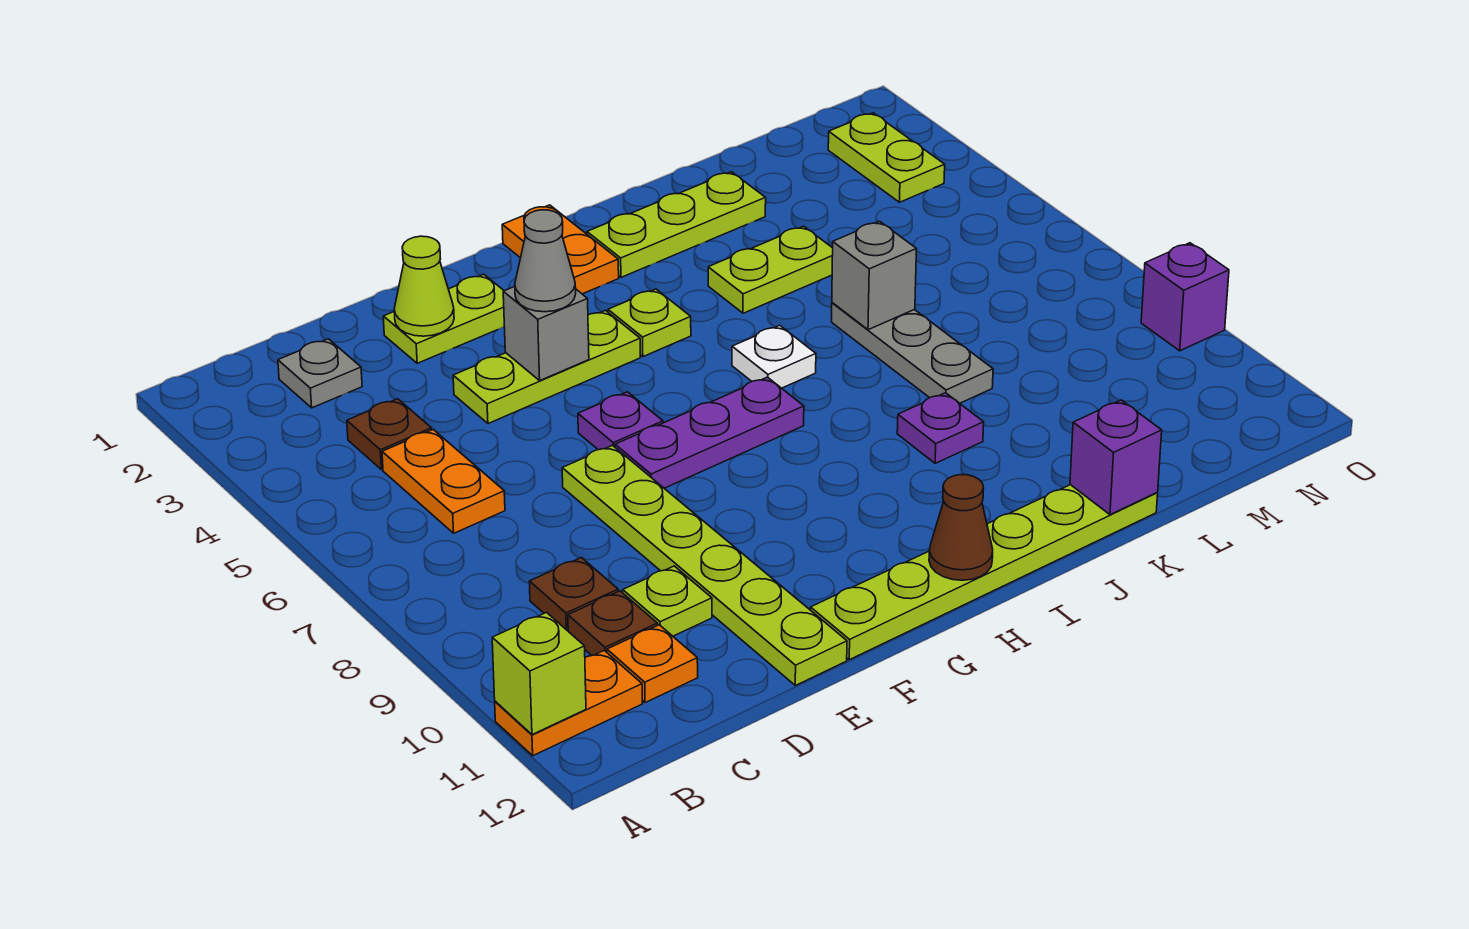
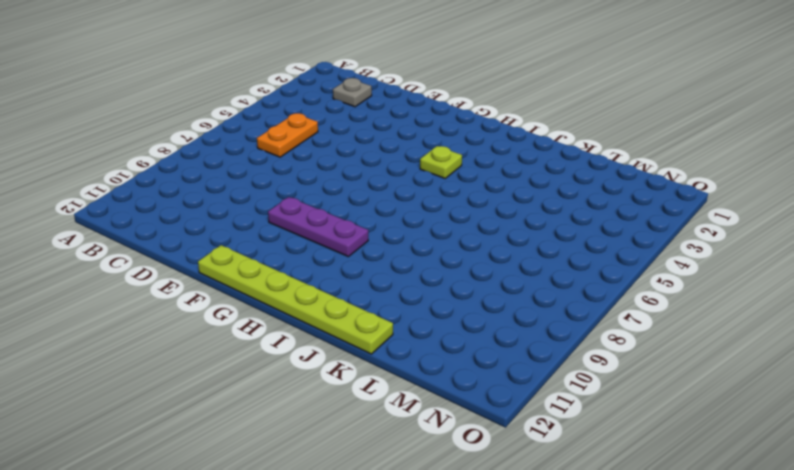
purple 1x3 plate [268,197,368,257] -> purple 1x3 plate moved to [615,377,804,488]
none -> orange 1x2 plate [495,651,642,756]
none -> brown 1x1 plate [347,399,432,470]
none -> brown 1x1 plate [529,558,618,631]
none -> brown 1x1 plate [568,591,658,655]

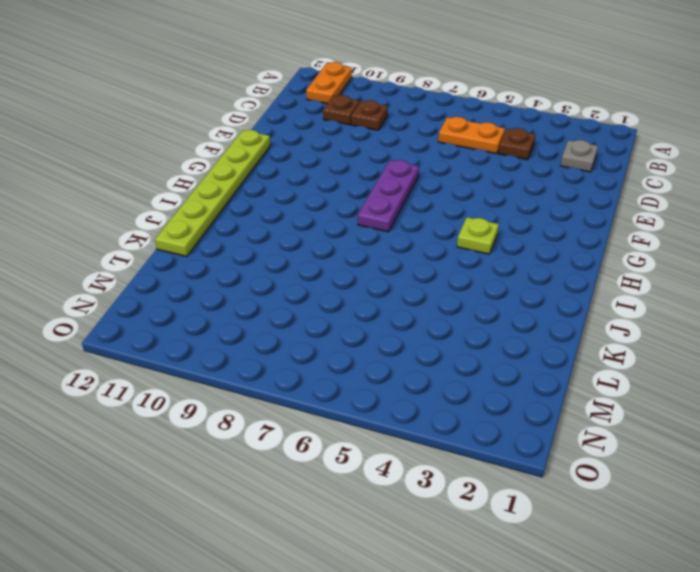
none -> orange 1x1 plate [607,625,698,703]
none -> lime 1x1 plate [623,566,712,636]
none -> lime 1x2 plate [383,274,504,363]
none -> lime 1x3 plate [453,311,640,424]

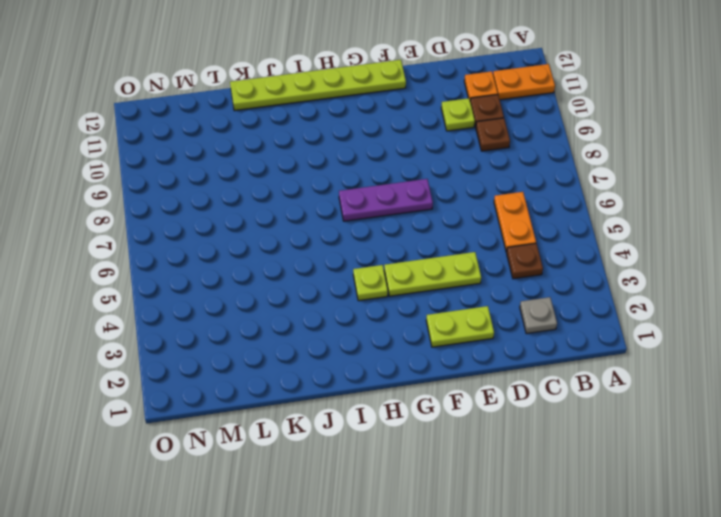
none -> lime 1x6 plate [562,446,847,686]
none -> purple 1x1 plate [578,392,663,450]
none -> orange 1x2 plate [502,205,619,294]
none -> lime 1x3 plate [587,172,766,277]

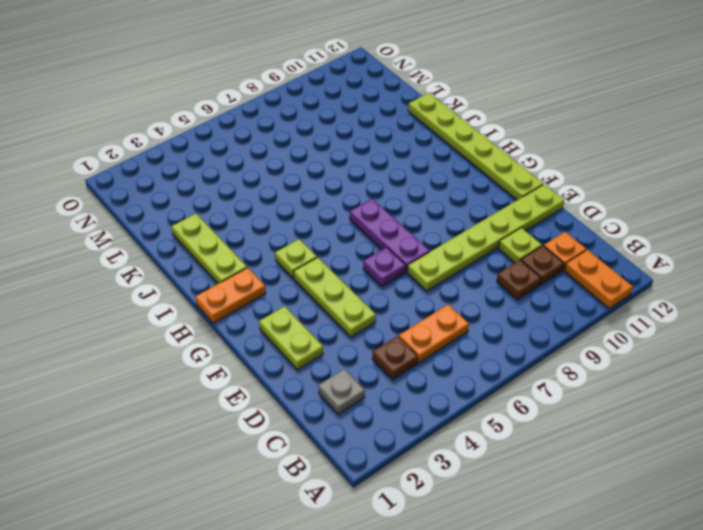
none -> white 1x1 plate [732,326,816,388]
none -> lime 1x2 plate [708,226,833,313]
none -> purple 1x1 plate [897,393,984,463]
none -> grey 1x3 plate [832,303,993,403]

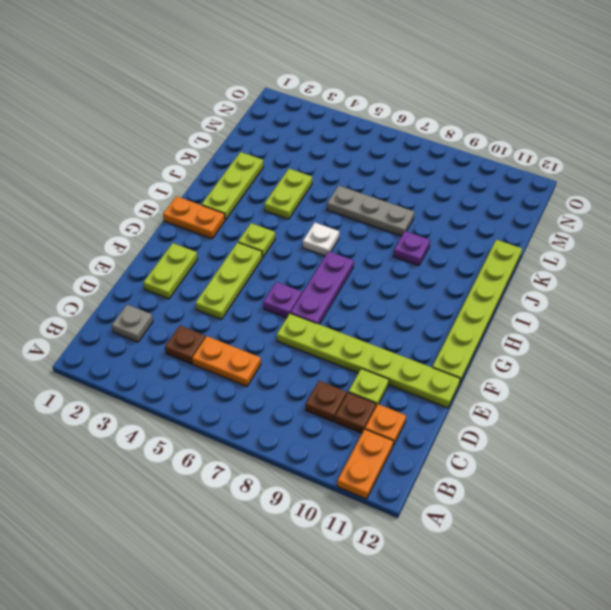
none -> lime 1x2 plate [828,113,945,202]
none -> purple 1x1 brick [1141,243,1229,351]
none -> lime 1x1 brick [492,613,586,735]
none -> lime 1x1 cone [394,236,454,336]

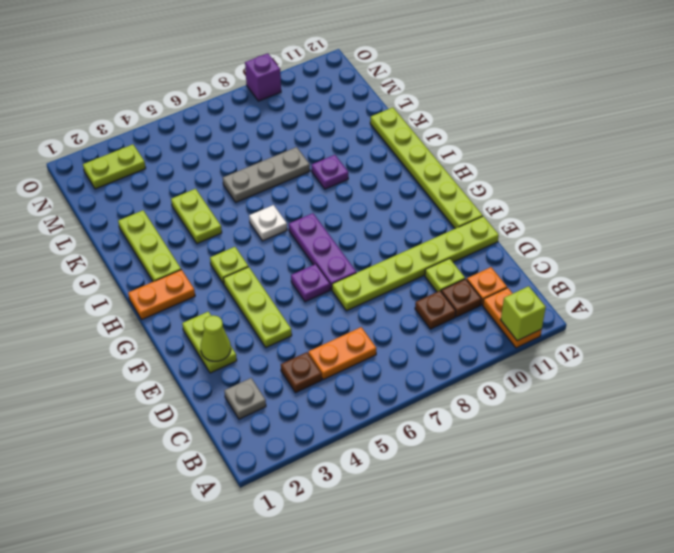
none -> grey 1x1 brick [503,287,589,380]
none -> brown 1x1 cone [929,475,993,580]
none -> grey 1x1 brick [832,221,917,330]
none -> purple 1x1 brick [1070,400,1162,515]

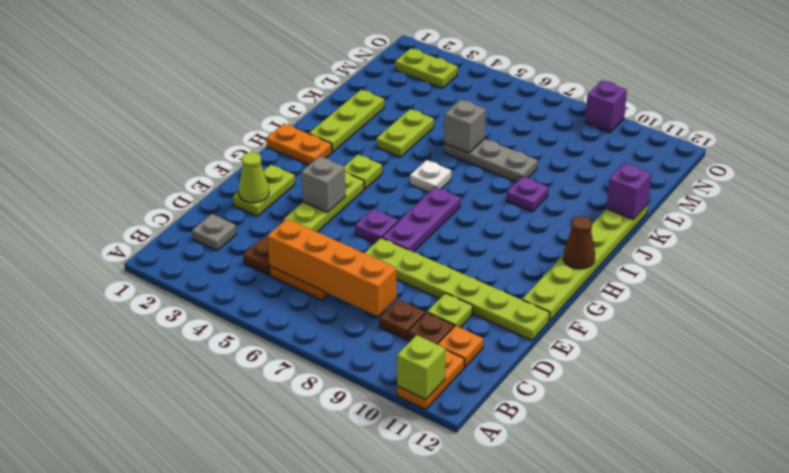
orange 1x4 brick [267,219,397,316] -> none
none -> grey 1x1 cone [515,210,576,312]

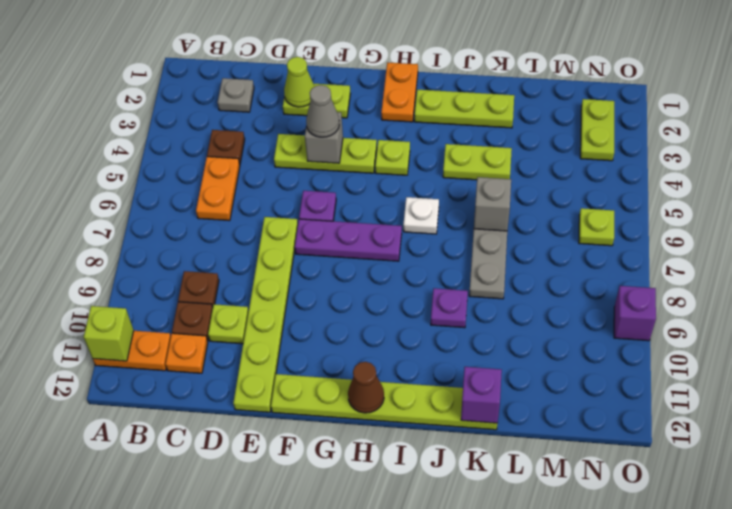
lime 1x1 plate [579,208,614,246] -> none

